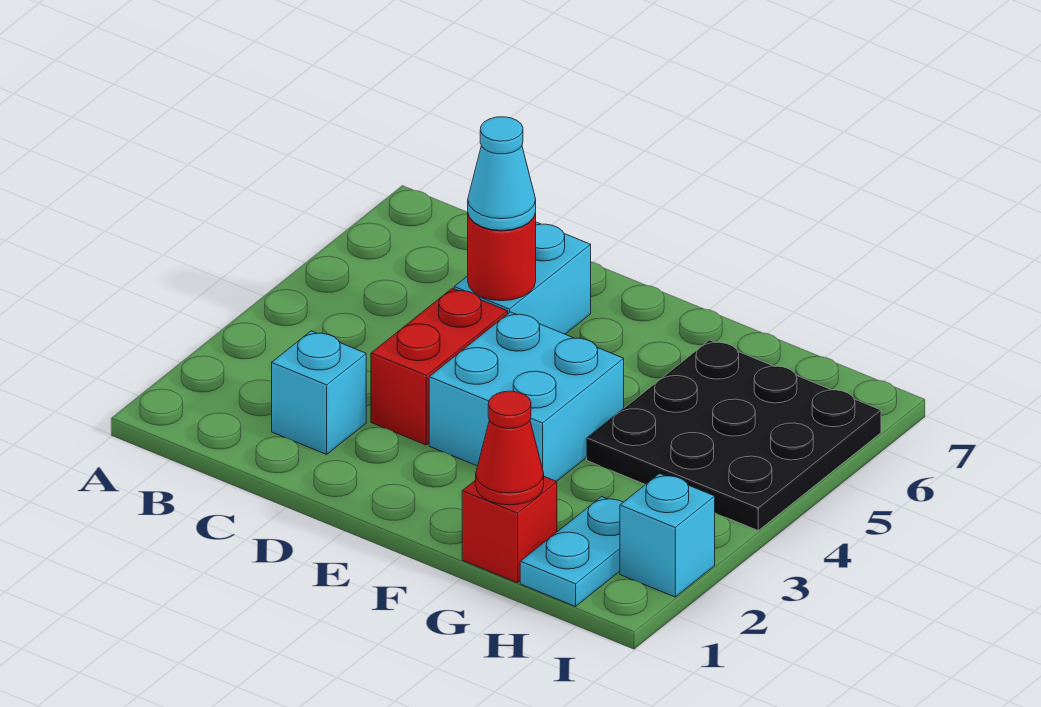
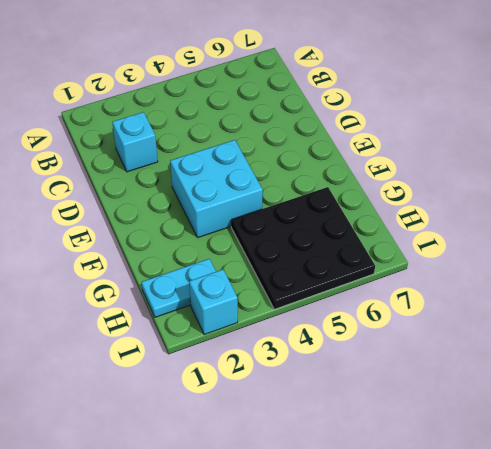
none -> red 1x2 brick [371,288,508,445]
none -> cyan 1x2 brick [454,222,591,334]

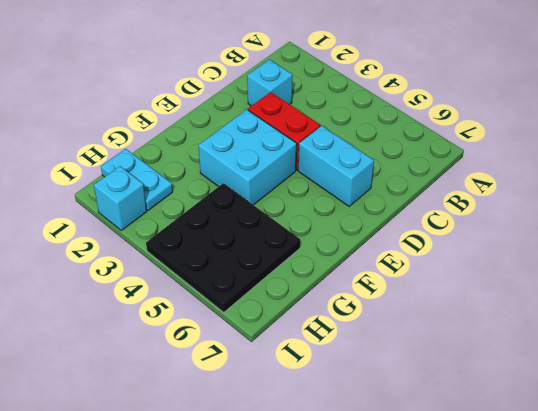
none -> red 1x1 brick [462,477,557,583]
none -> red 1x1 round brick [468,213,536,301]

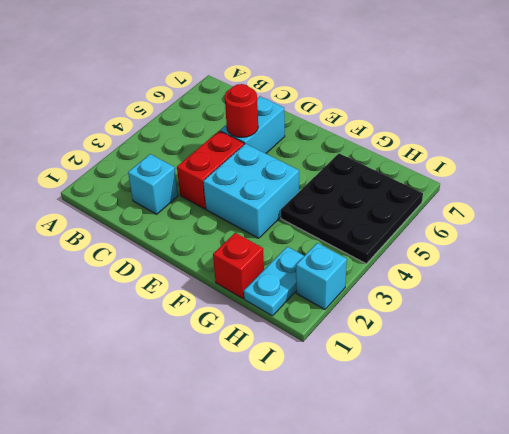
none -> red 1x1 cone [476,391,544,505]
none -> cyan 1x1 cone [468,117,536,230]

